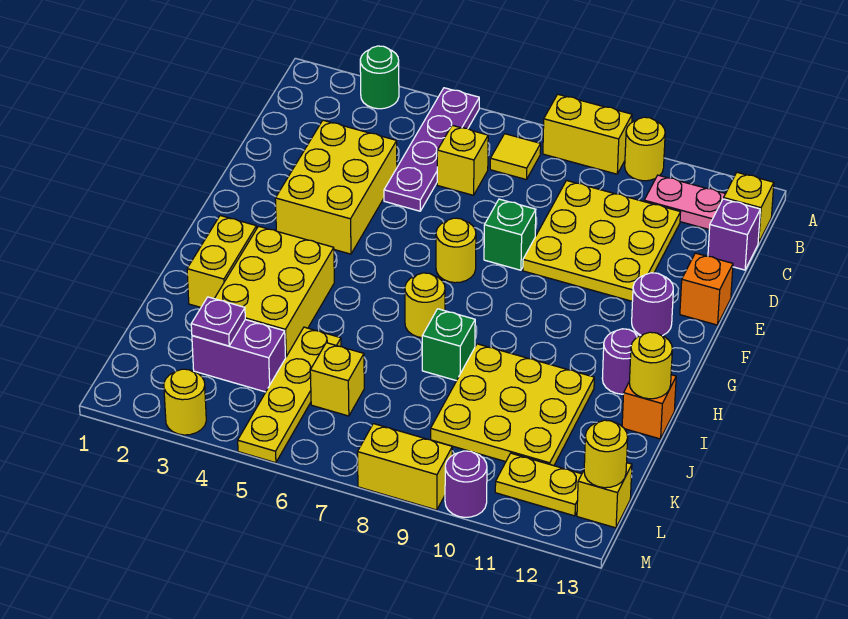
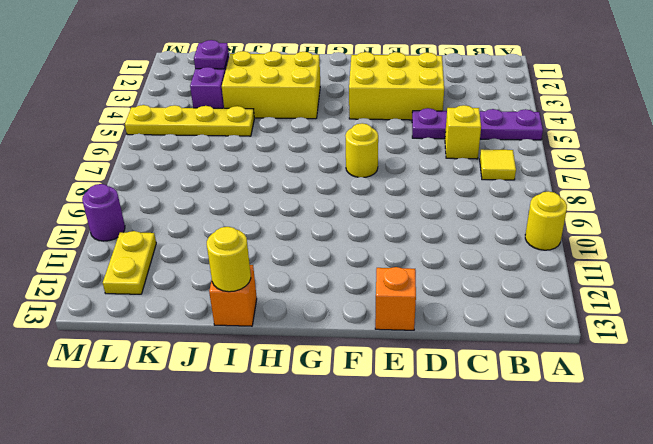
none -> green 1x1 round brick [360,46,399,109]
none -> yellow 1x2 brick [543,94,632,174]
none -> pink 1x2 plate [644,175,725,229]
none -> yellow 1x1 brick [724,172,774,243]

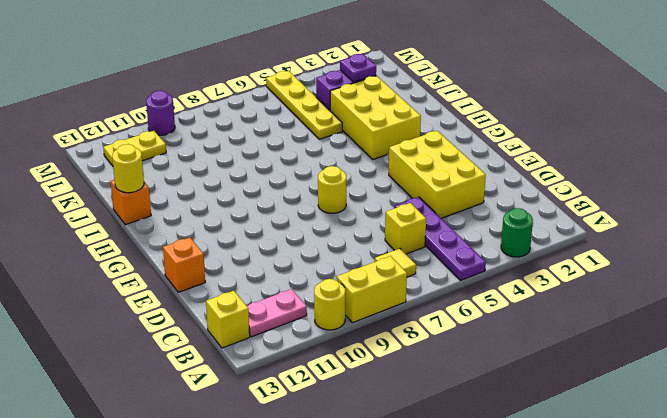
none -> yellow 3x3 plate [523,181,681,301]
none -> purple 1x1 brick [708,199,760,270]
none -> green 1x1 brick [484,199,536,270]
none -> purple 1x1 round brick [632,273,673,336]

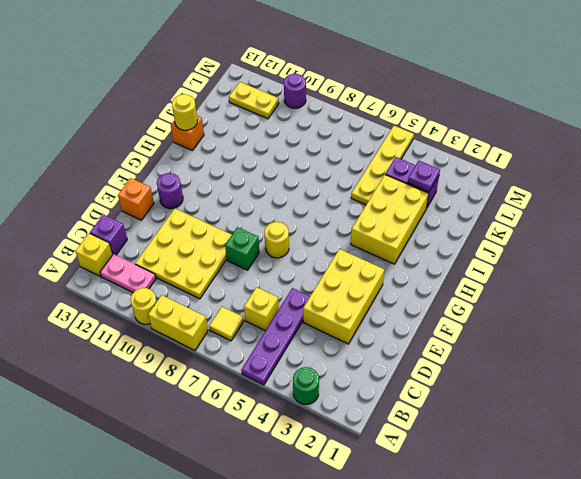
none -> yellow 1x2 brick [187,216,257,307]
none -> yellow 1x1 round brick [405,273,445,338]
none -> purple 1x1 round brick [602,329,640,394]
none -> green 1x1 brick [422,309,475,381]

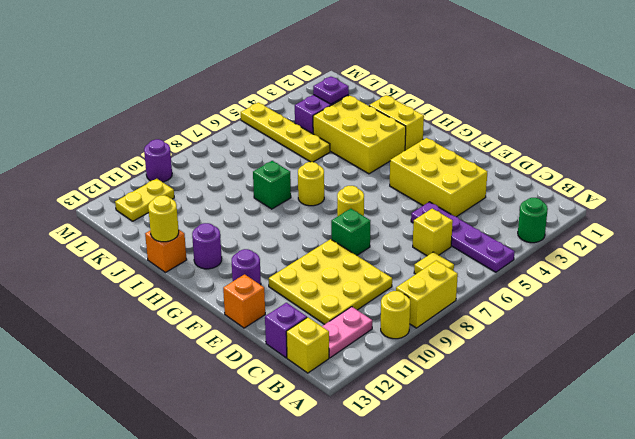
none -> yellow 3x3 plate [431,344,594,466]
none -> yellow 1x1 brick [310,343,364,416]
none -> yellow 1x1 brick [577,463,632,528]
none -> yellow 1x1 round brick [164,369,206,435]

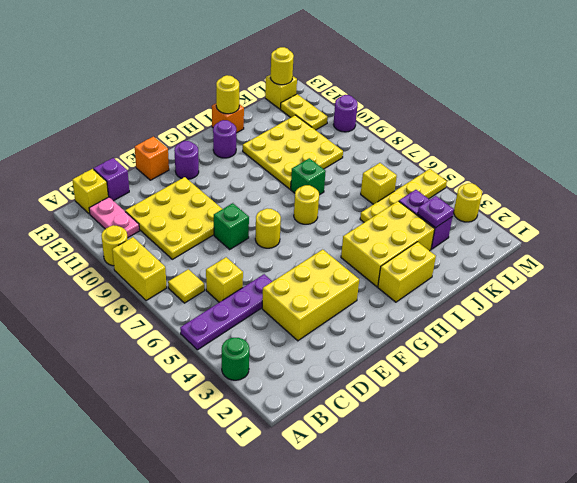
none -> yellow 1x2 brick [358,424,452,510]

